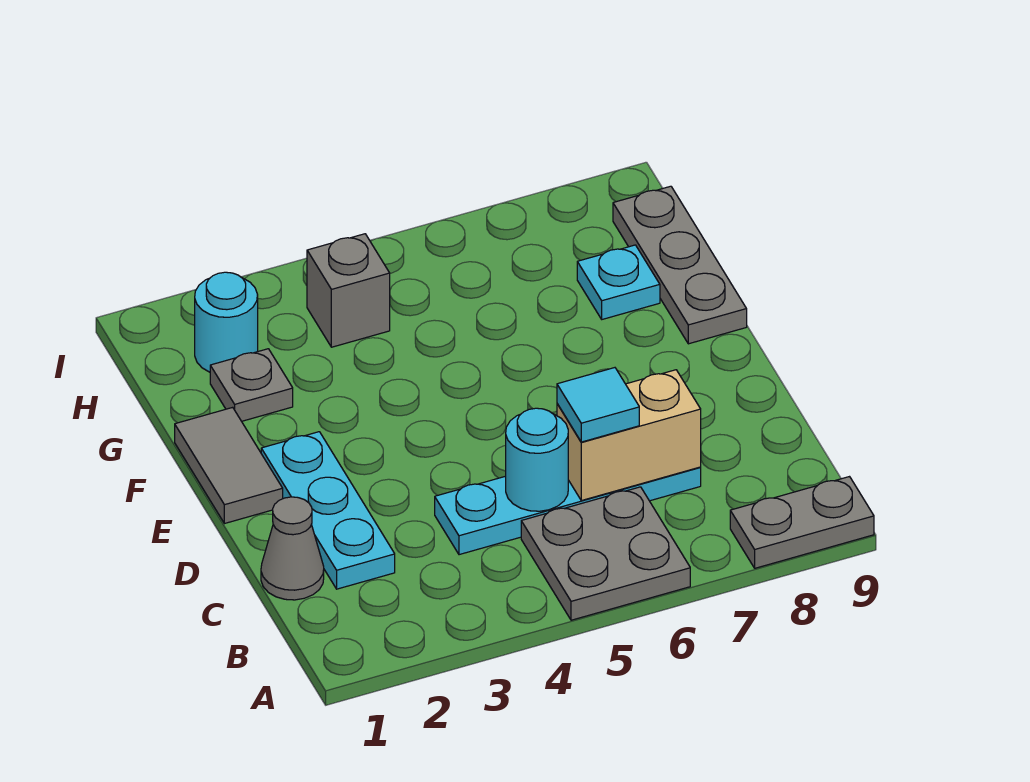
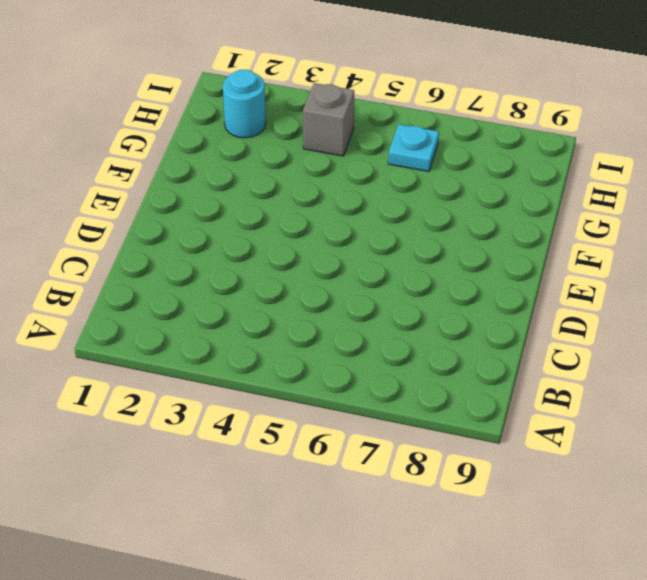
cyan 1x1 plate [388,124,439,172] -> cyan 1x1 plate moved to [577,245,660,319]
none -> grey 2x2 plate [521,487,690,620]
none -> grey 1x2 plate [730,477,874,568]
none -> grey 1x1 cone [261,497,324,600]

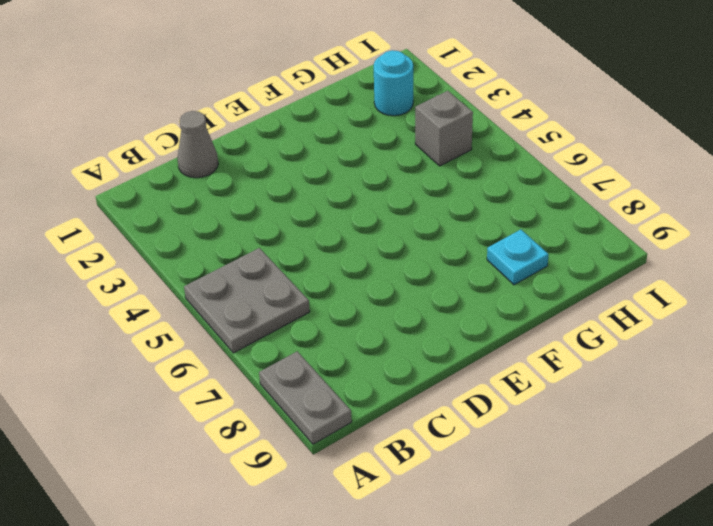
none -> cyan 1x3 plate [261,432,395,589]
none -> cyan 1x4 plate [435,467,701,555]
none -> grey 1x2 tile [175,407,283,524]

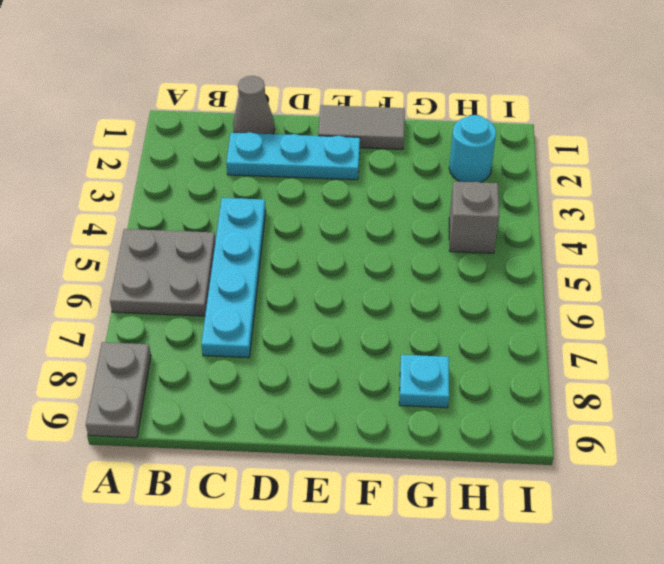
none -> grey 1x3 plate [613,186,747,344]
none -> grey 1x1 plate [210,349,293,421]
none -> cyan 1x1 round brick [506,408,568,511]

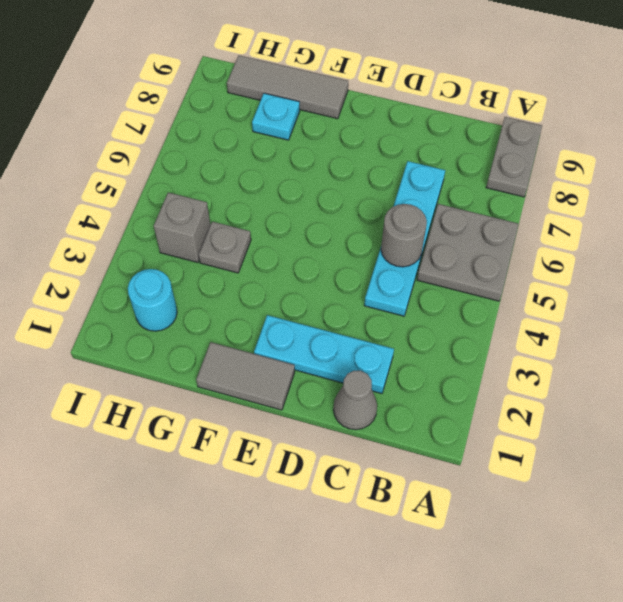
grey 1x1 round brick [381,204,427,267] -> cyan 1x1 round brick [506,408,568,511]
grey 1x3 tile [227,55,348,119] -> grey 1x3 plate [613,186,747,344]
grey 1x1 plate [199,222,251,273] -> grey 1x1 plate moved to [210,349,293,421]
none -> tan 1x2 brick [557,370,701,501]
none -> cyan 1x1 tile [557,368,639,442]

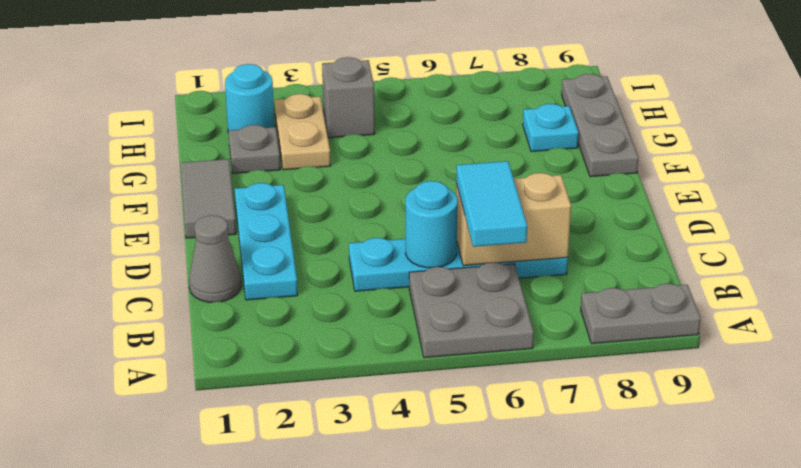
cyan 1x2 tile [456,161,527,247] -> cyan 1x1 tile [557,368,639,442]
tan 1x2 plate [275,94,330,170] -> none

